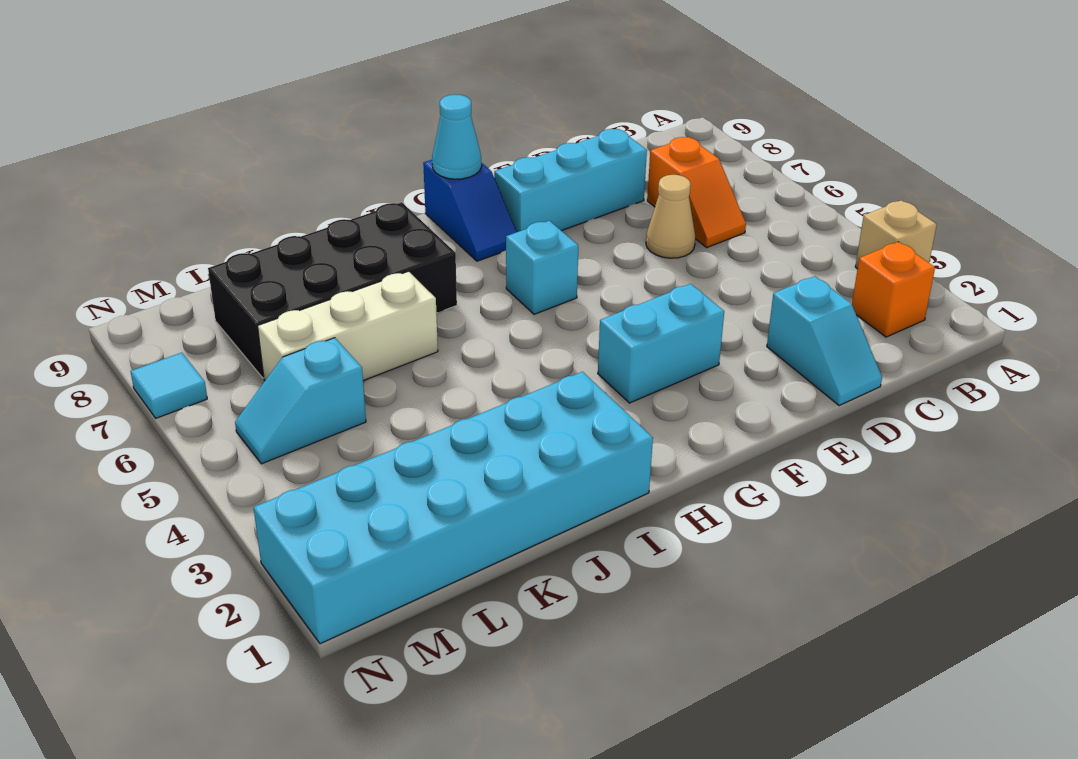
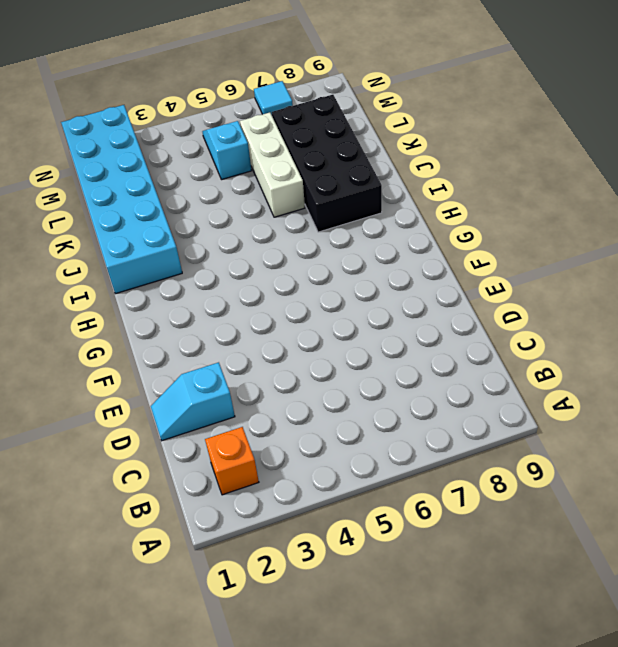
none -> tan 1x1 brick [855,200,937,269]
none -> orange 1x2 slope [647,137,746,247]
none -> tan 1x1 cone [646,175,695,258]

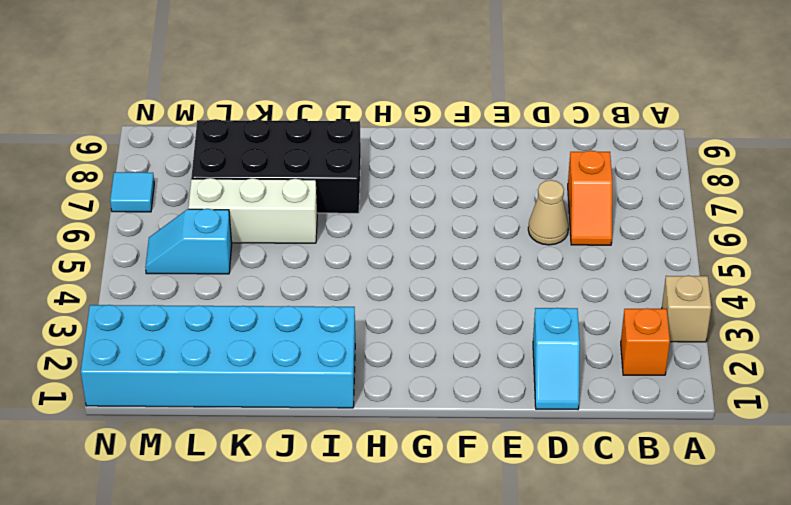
none -> cyan 1x3 brick [494,129,647,232]
none -> cyan 1x2 brick [598,284,724,403]
none -> cyan 1x1 brick [506,221,578,314]

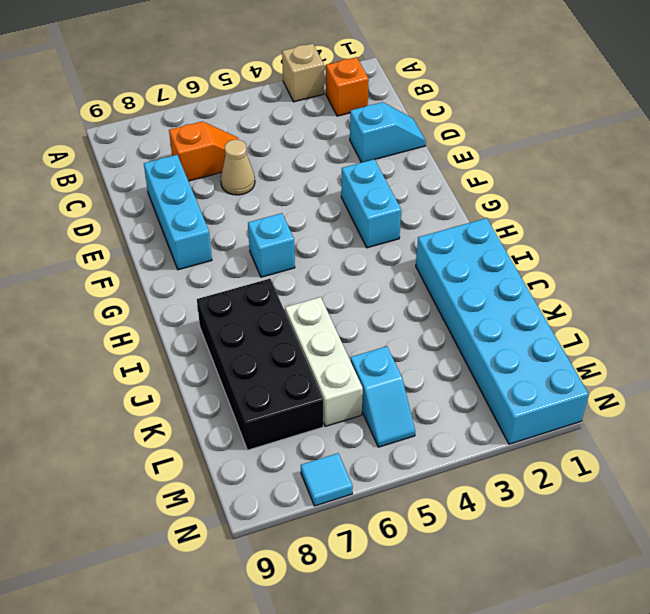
none -> blue 1x2 slope [423,160,517,261]
none -> cyan 1x1 cone [432,95,482,179]

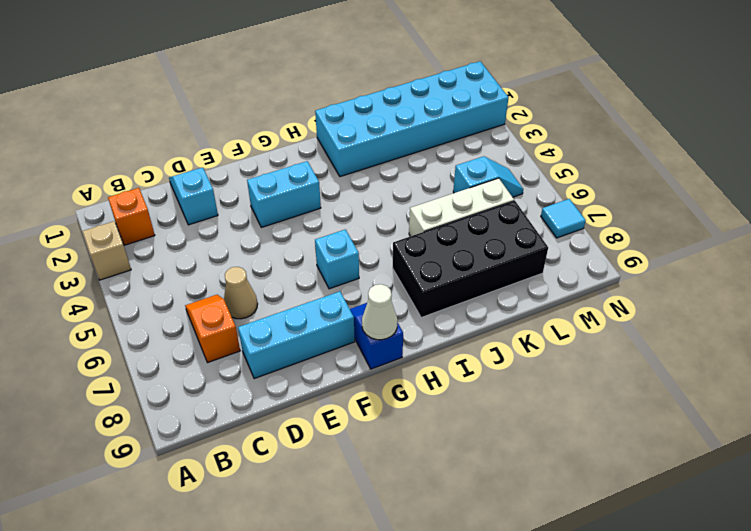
white 1x1 cone [362,284,398,340] -> cyan 1x1 cone [432,95,482,179]

